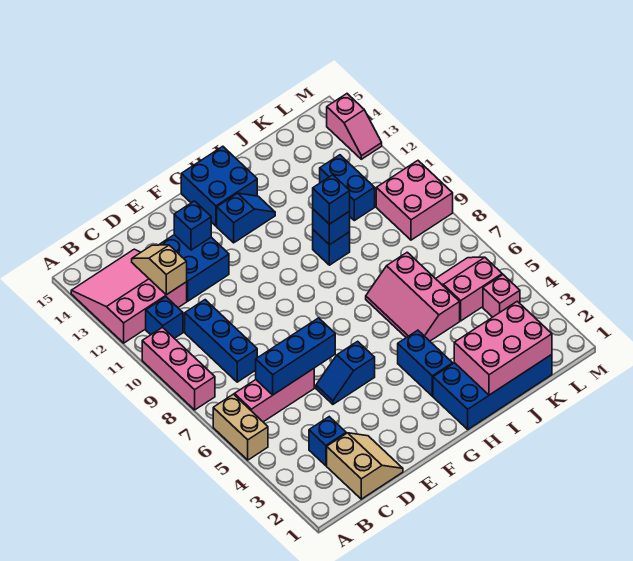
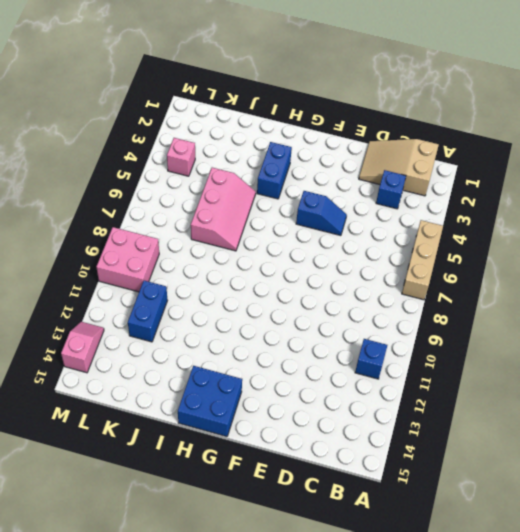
tan 1x3 brick [402,220,443,300] -> tan 1x2 brick [213,394,268,460]
tan 2x3 slope [359,139,439,196] -> tan 2x2 slope [327,433,403,499]
none -> pink 1x3 brick [142,327,215,410]
none -> pink 3x3 slope [71,249,187,343]
none -> pink 1x3 brick [234,369,314,422]

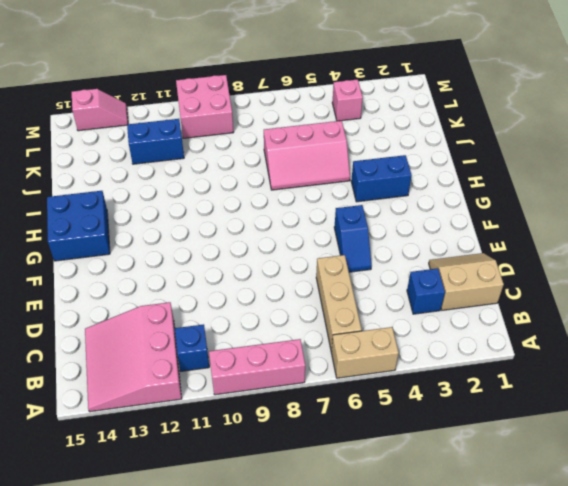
tan 1x3 brick [316,255,362,351] -> pink 1x3 brick [234,369,314,422]
none -> blue 1x3 brick [185,300,257,382]
none -> blue 2x2 brick [159,235,229,301]
none -> blue 1x2 slope [217,193,275,243]

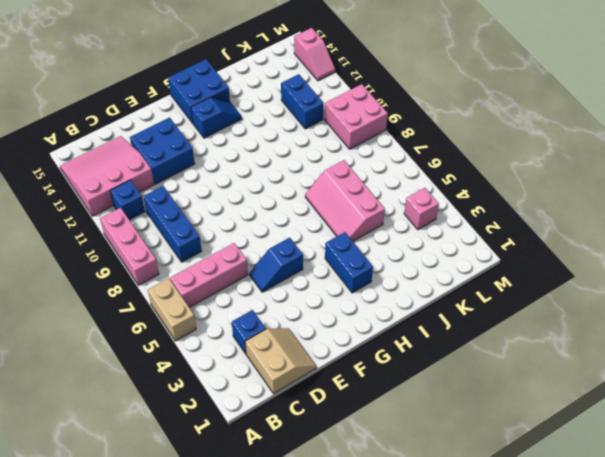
none -> blue 2x4 brick [433,355,552,429]
none -> blue 1x1 brick [313,230,350,265]
none -> pink 2x2 slope [436,257,502,321]

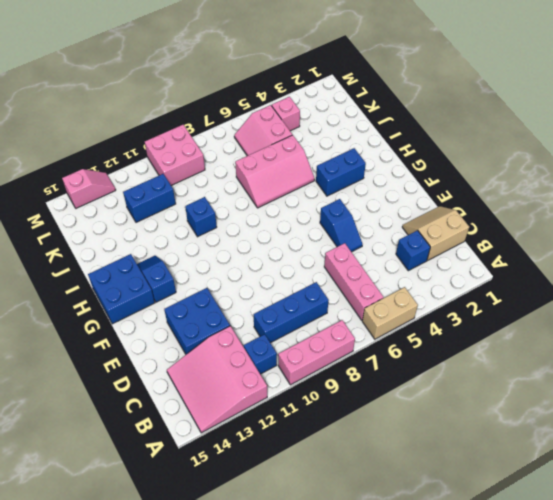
none -> blue 2x4 brick [433,355,552,429]
none -> blue 1x3 brick [256,318,335,395]
none -> tan 1x2 slope [132,245,187,295]

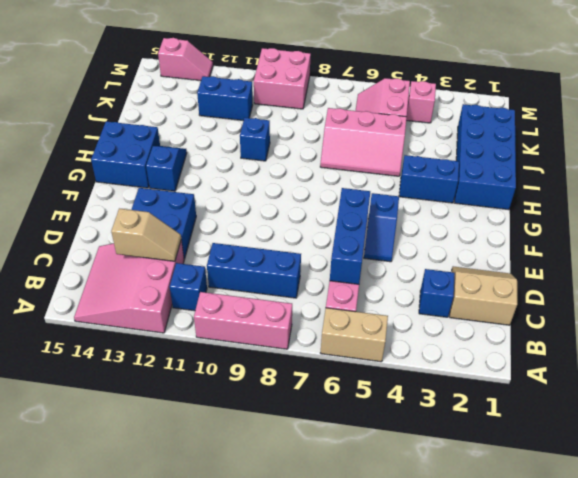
tan 1x2 slope [111,209,181,261] -> tan 1x2 slope turned to [132,245,187,295]
none -> blue 1x1 brick [174,201,211,250]
none -> pink 2x3 brick [454,301,552,395]
none -> blue 1x1 brick [313,209,350,245]

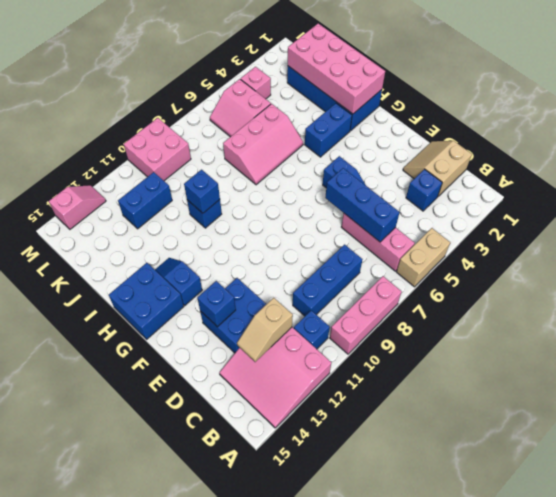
pink 2x4 brick [288,24,385,114] -> pink 2x3 brick [454,301,552,395]
none -> blue 1x1 brick [313,175,350,224]

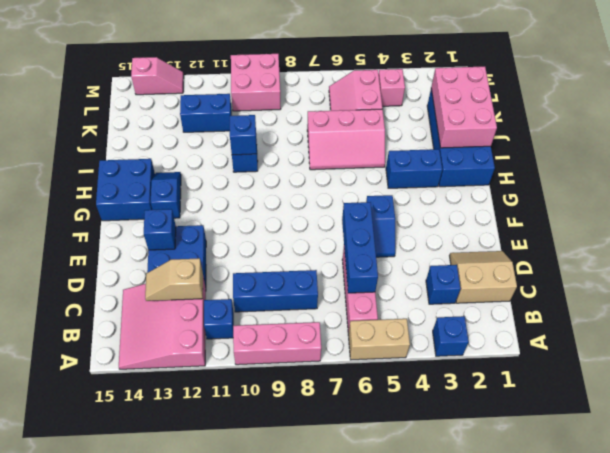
blue 1x1 brick [433,316,469,356] -> blue 1x1 brick moved to [313,175,350,224]

